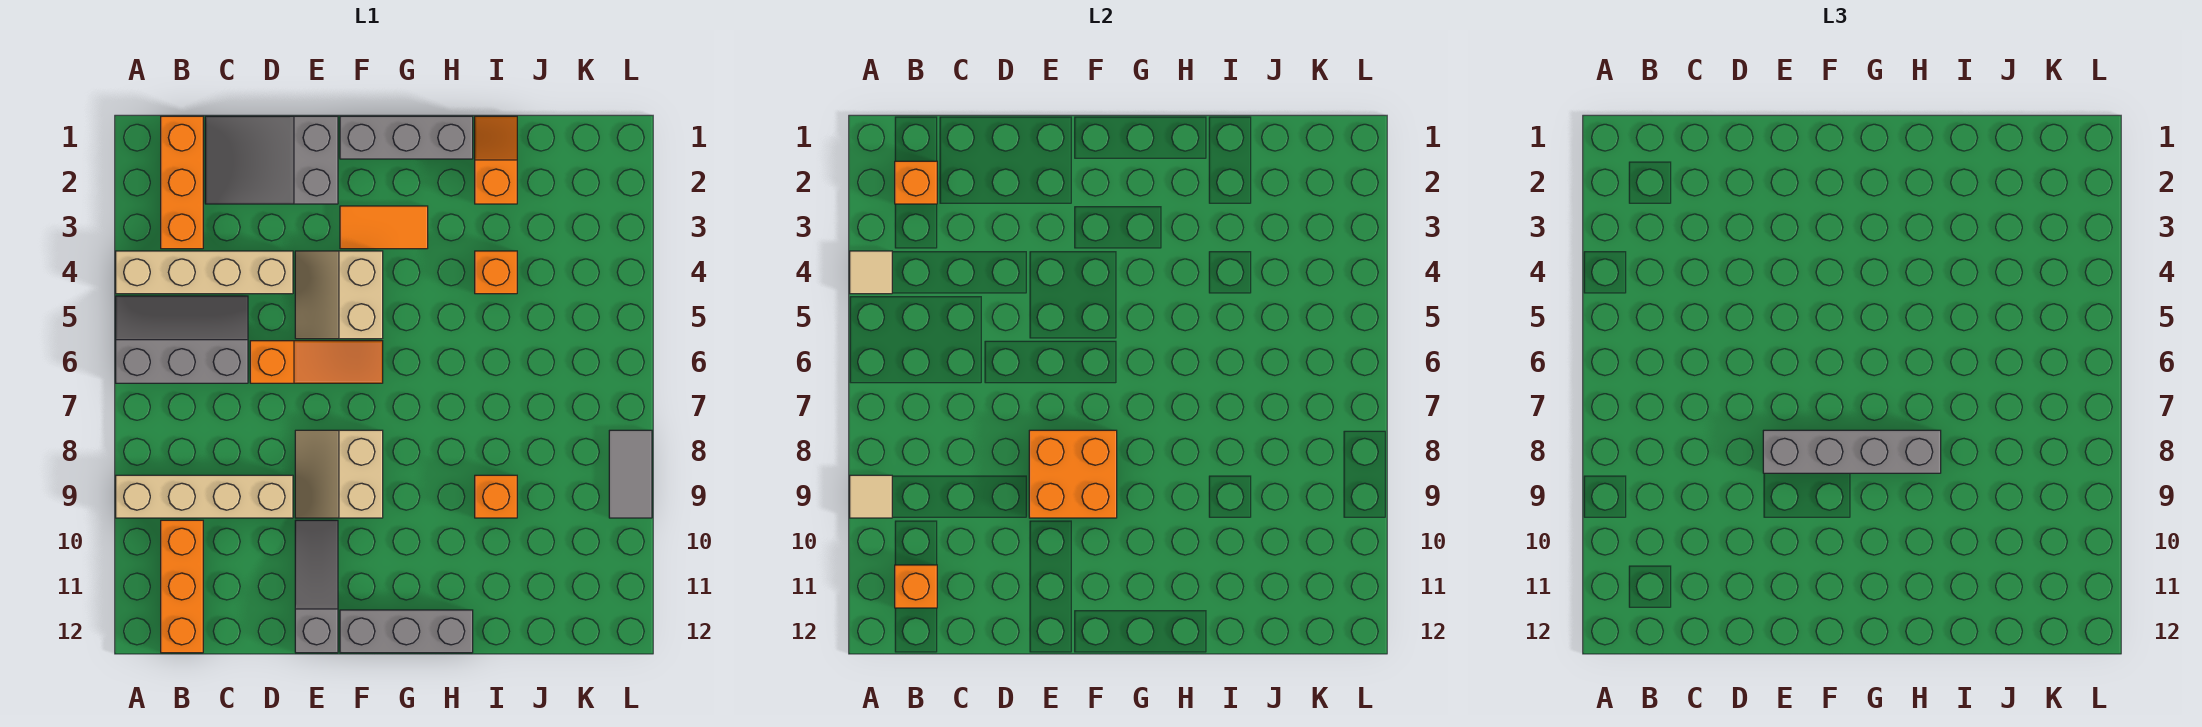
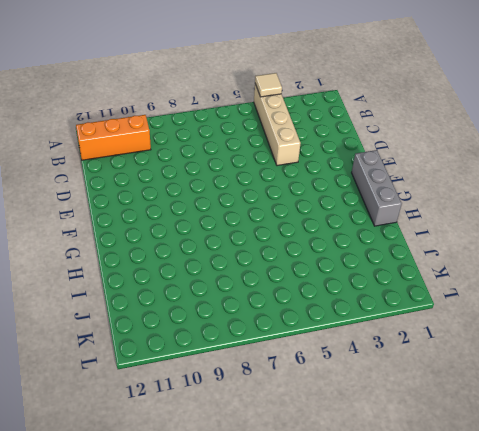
none -> grey 2x3 slope [116,296,248,383]
none -> tan 1x4 brick [116,475,293,518]
none -> orange 1x3 brick [161,116,203,249]

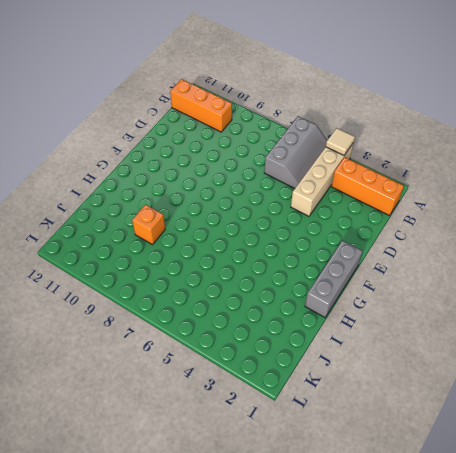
none -> tan 1x4 brick [116,475,293,518]
none -> grey 2x3 slope [205,116,338,204]
none -> orange 1x3 slope [250,341,383,383]

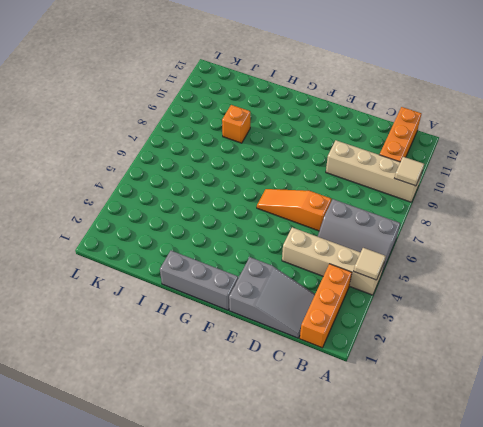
none -> tan 2x2 slope [295,251,383,339]
none -> tan 2x2 slope [295,430,383,518]
none -> grey 1x3 slope [295,520,338,653]

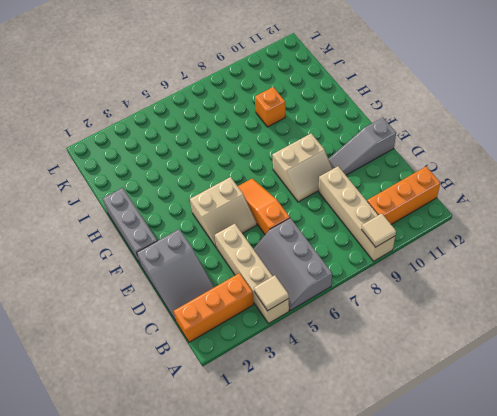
none -> orange 1x2 tile [340,206,428,249]
none -> grey 1x3 brick [340,610,473,653]
none -> orange 1x2 slope [475,116,517,204]

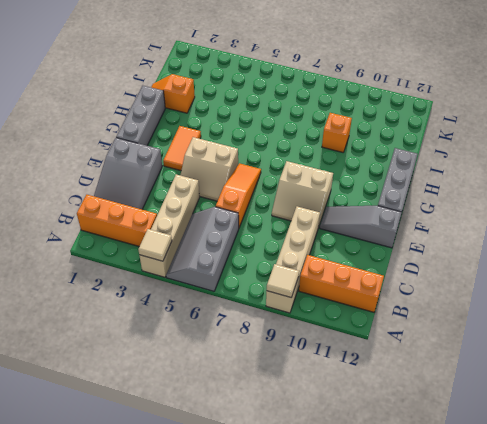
none -> orange 1x1 brick [475,251,517,294]
none -> grey 1x2 tile [609,430,652,518]
none -> orange 1x1 brick [895,161,937,204]

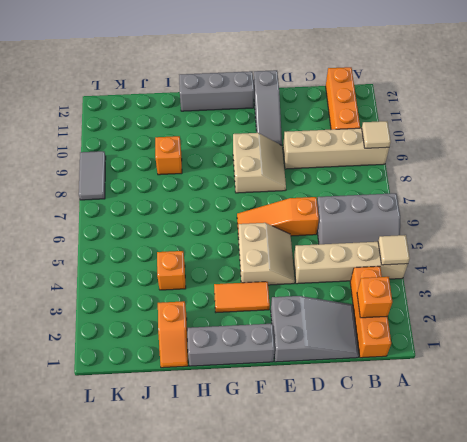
none -> orange 1x1 brick [895,565,937,608]
none -> orange 2x2 brick [1029,430,1117,518]
none -> grey 1x4 brick [1763,430,1941,473]

